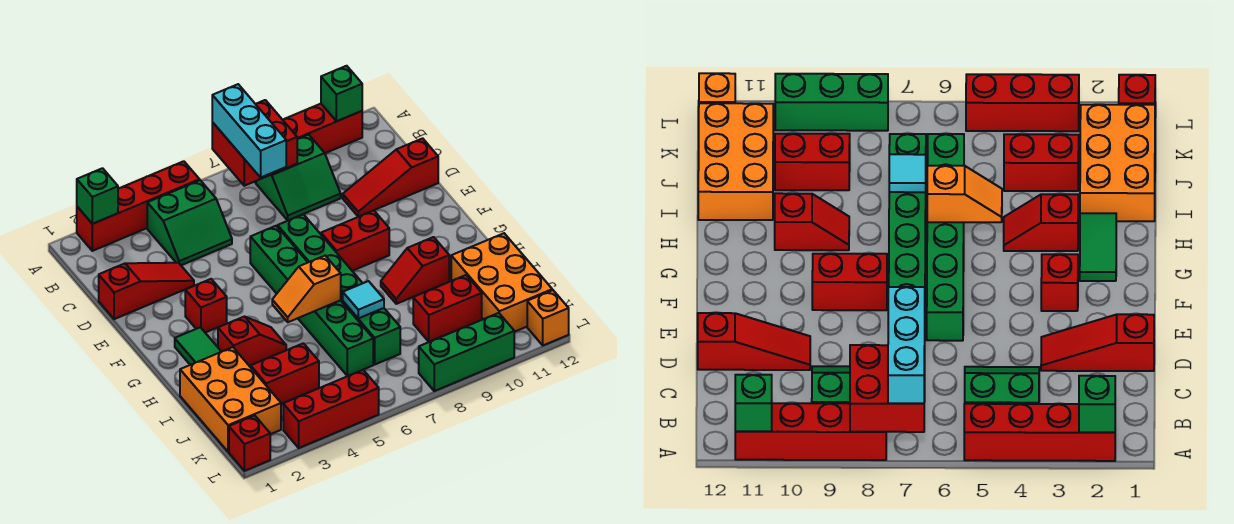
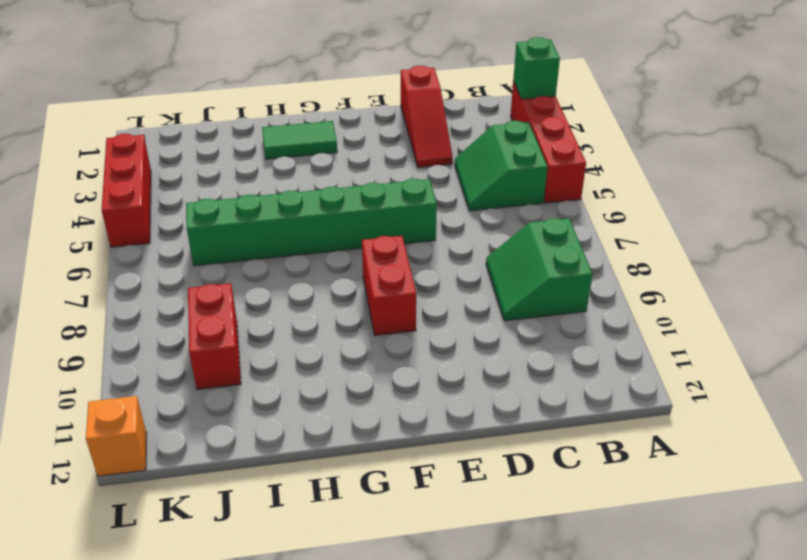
none -> red 1x4 brick [255,104,362,183]
none -> red 1x3 slope [343,138,438,217]
none -> green 1x6 brick [278,214,400,364]

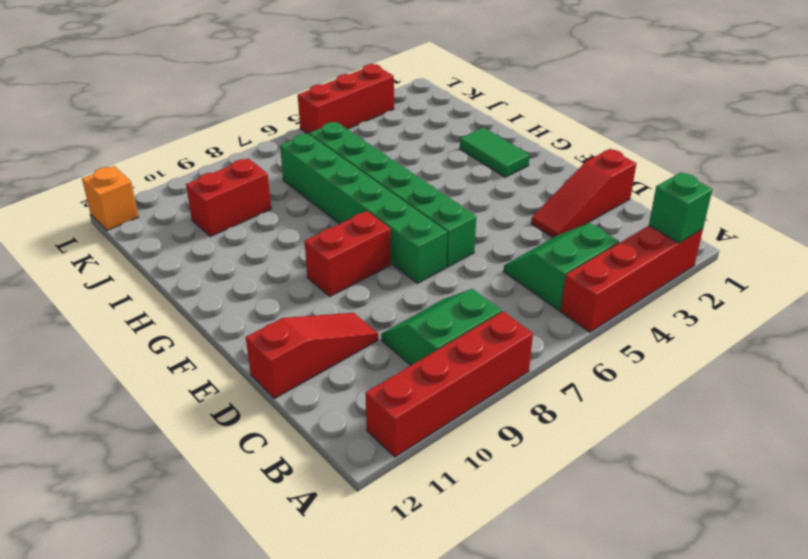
none -> red 1x1 brick [185,279,227,333]
none -> red 1x2 slope [218,317,286,366]
none -> red 1x2 slope [381,237,449,304]

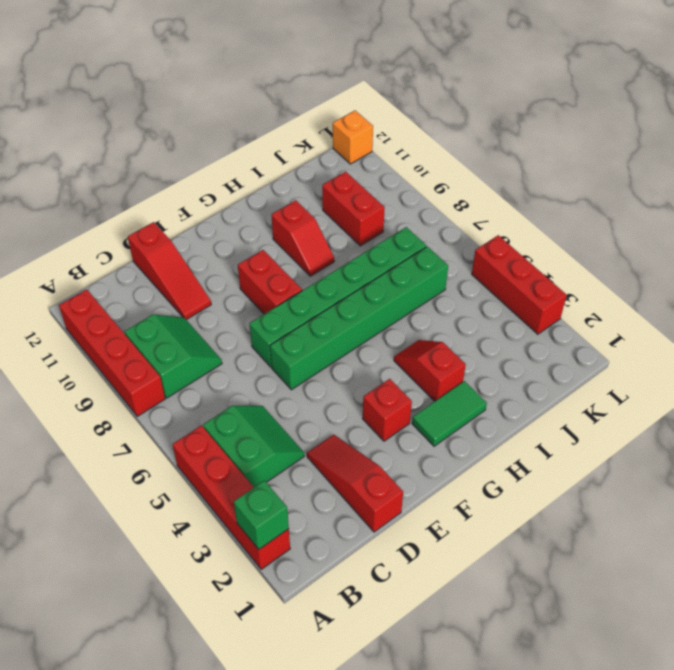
none -> orange 2x3 brick [180,347,281,452]
none -> orange 2x3 brick [451,233,552,332]
none -> red 1x2 brick [251,343,319,404]

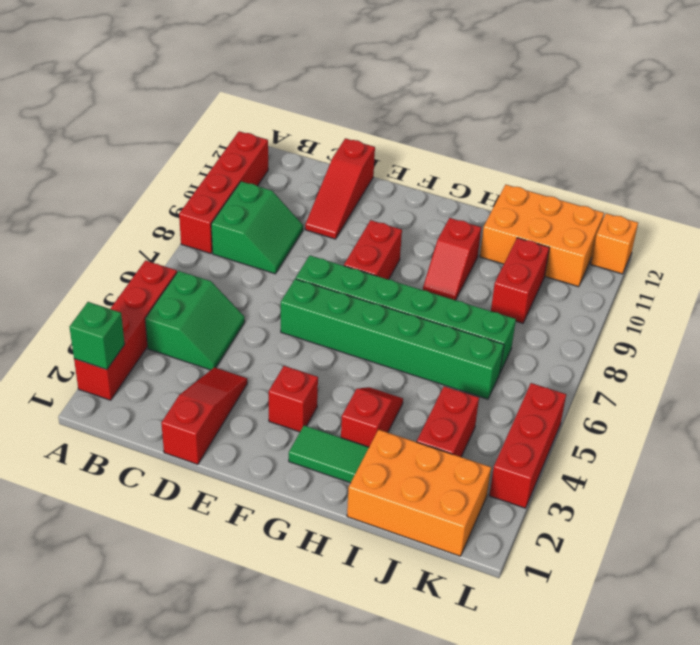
none -> red 1x1 brick [229,415,270,471]
none -> green 1x3 brick [419,313,514,391]
none -> red 2x2 brick [212,100,297,186]

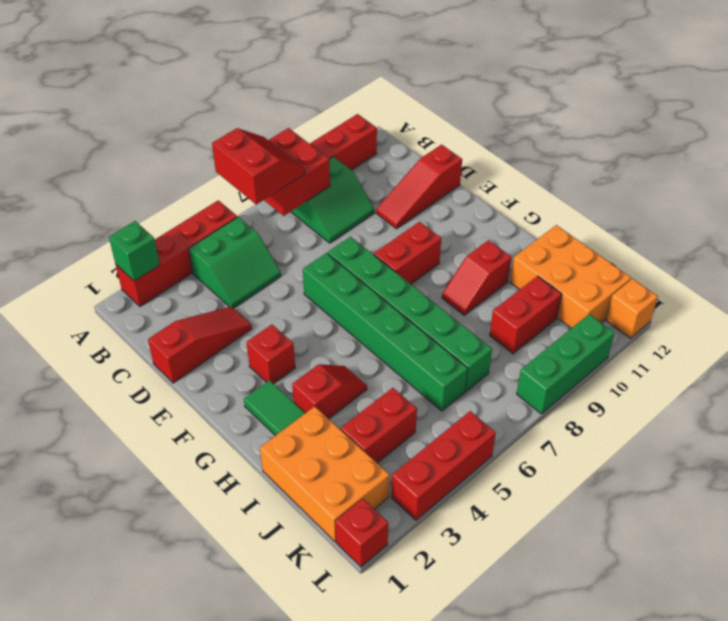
red 2x2 slope [212,128,305,205] -> cyan 1x3 brick [212,84,286,177]
none -> green 1x1 brick [321,66,362,121]
none -> orange 1x2 slope [272,256,341,322]
none -> cyan 1x1 tile [343,281,384,319]

